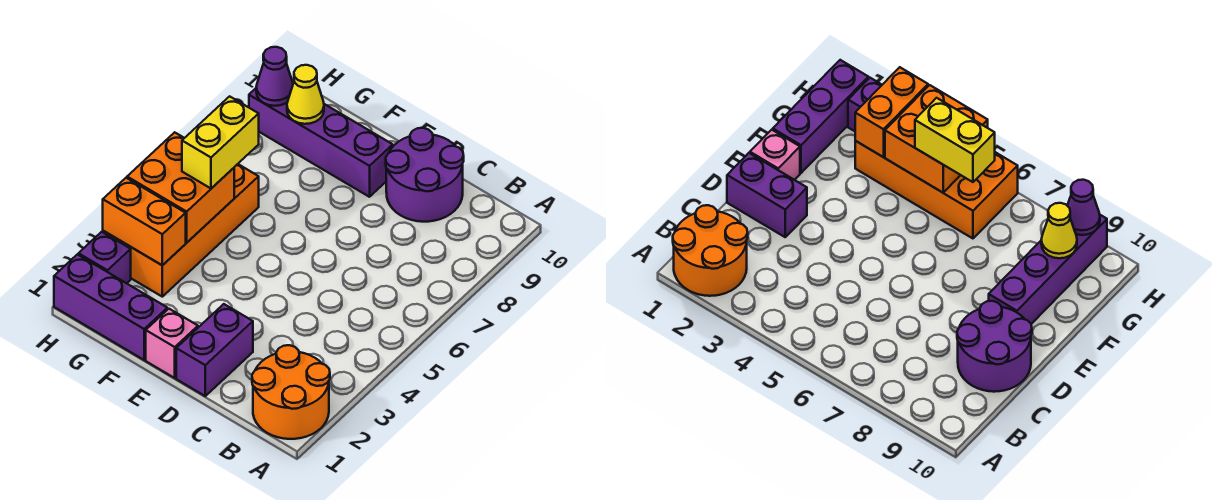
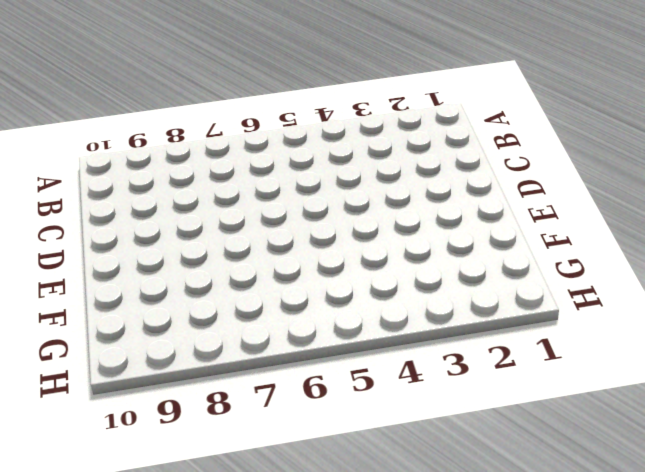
none -> orange 2x2 round brick [252,345,330,439]
none -> purple 2x2 round brick [386,128,464,222]
none -> purple 1x2 brick [176,304,253,396]

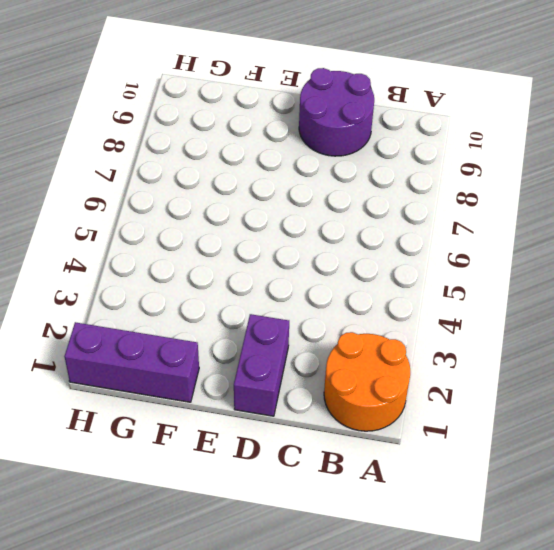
none -> pink 1x1 brick [146,309,198,378]
none -> purple 1x4 brick [249,88,393,197]
none -> orange 2x4 brick [103,164,259,297]

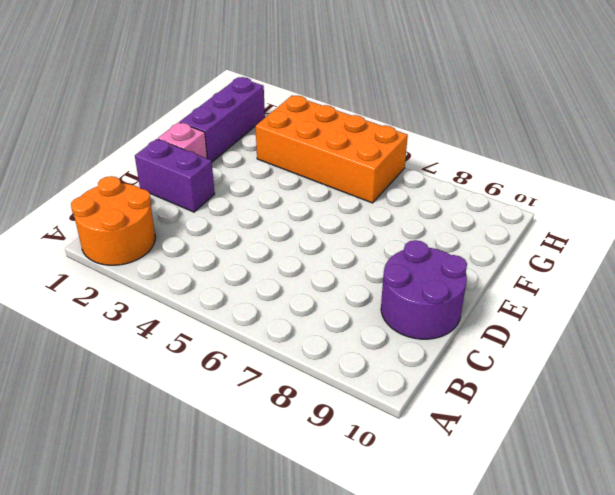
none -> purple 1x4 brick [249,88,393,197]
none -> purple 1x1 brick [78,232,131,283]
none -> orange 1x2 brick [103,178,186,265]

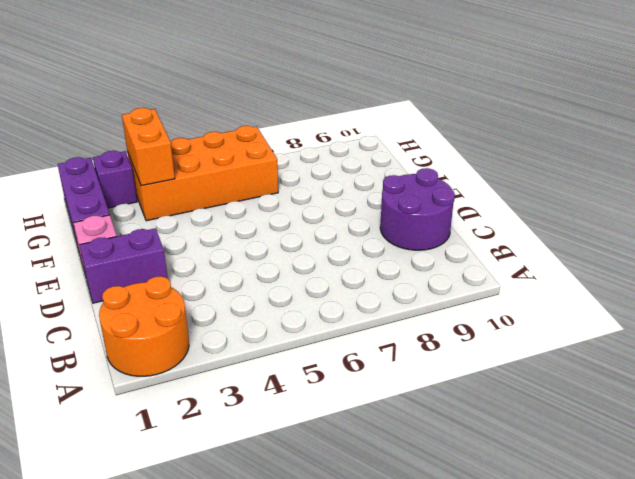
none -> purple 1x4 brick [249,88,393,197]
none -> orange 2x2 brick [127,132,234,242]
none -> yellow 1x1 cone [287,65,324,124]

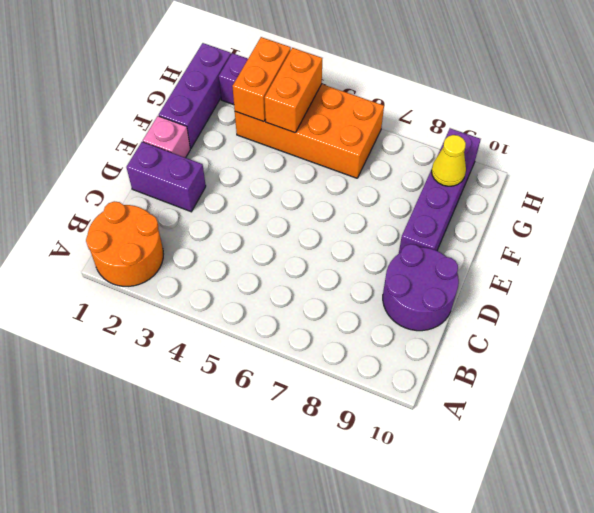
orange 1x2 brick [265,48,322,133] -> orange 2x2 brick [127,132,234,242]
none -> purple 1x1 cone [256,47,293,106]
none -> yellow 1x2 brick [182,96,259,188]

